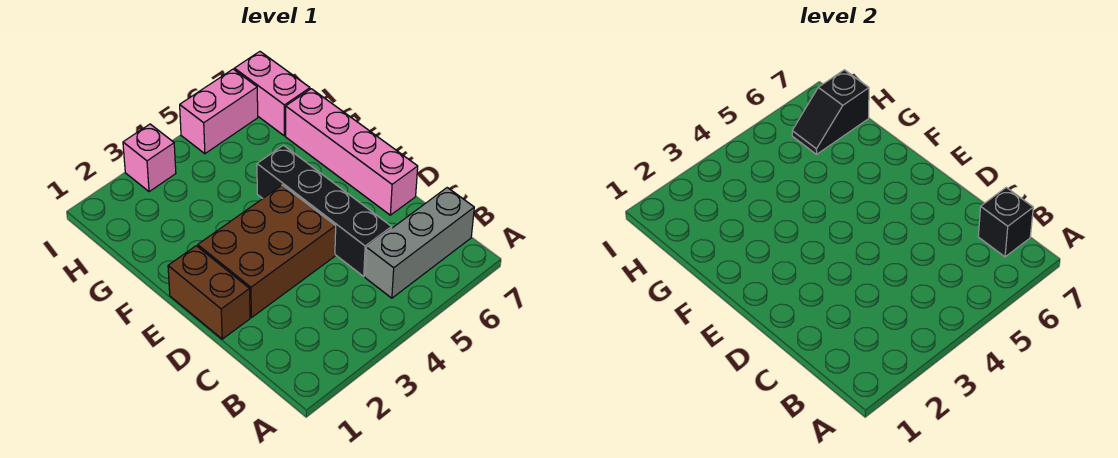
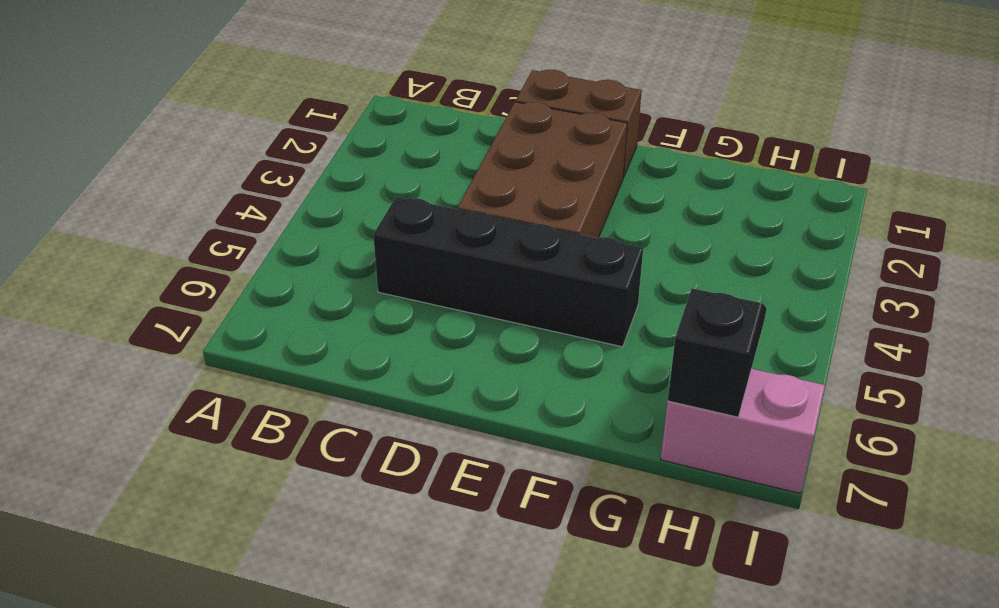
none -> grey 1x3 brick [365,188,474,298]
none -> pink 1x4 brick [286,89,418,215]

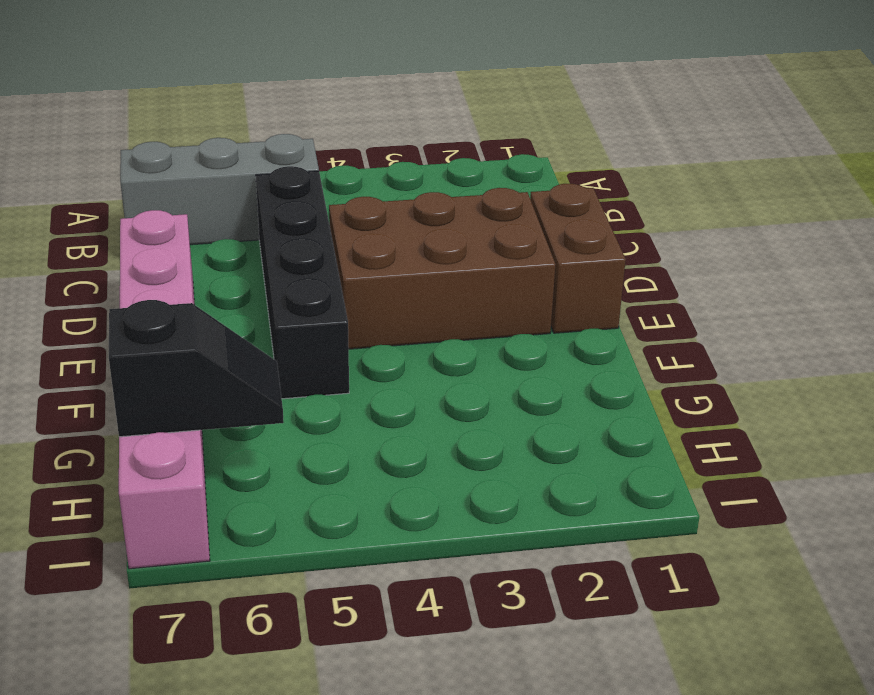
none -> pink 1x1 brick [123,124,176,192]
none -> pink 1x2 brick [180,69,258,154]

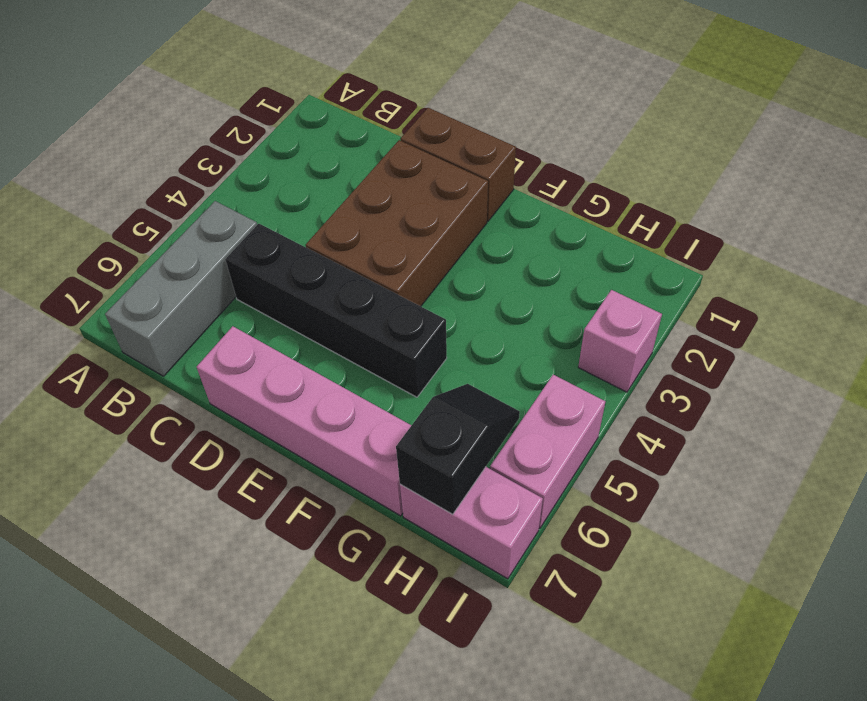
none -> black 1x1 brick [978,188,1033,257]

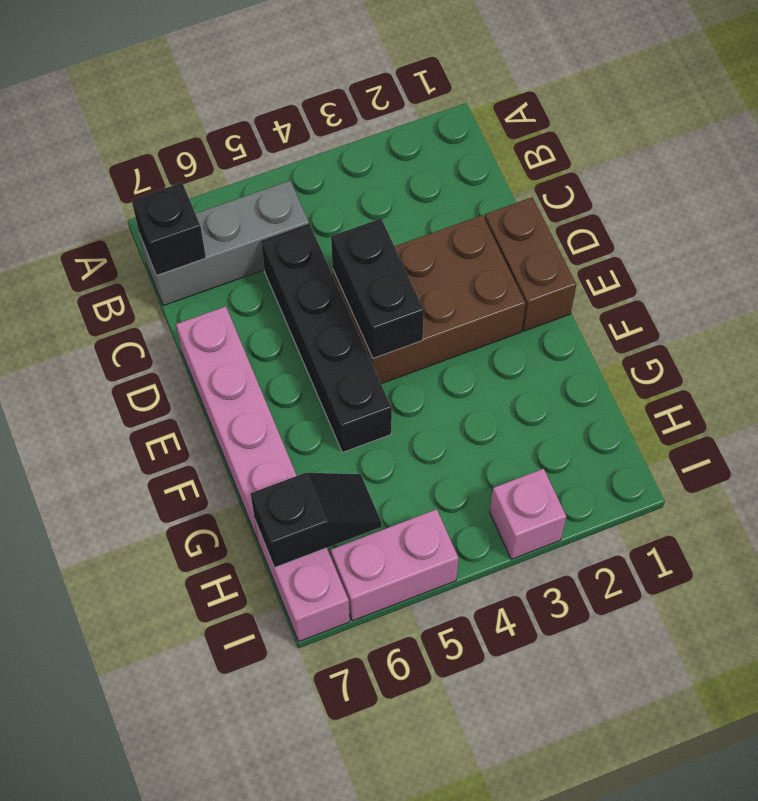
black 1x2 brick [331,219,424,358] -> none

